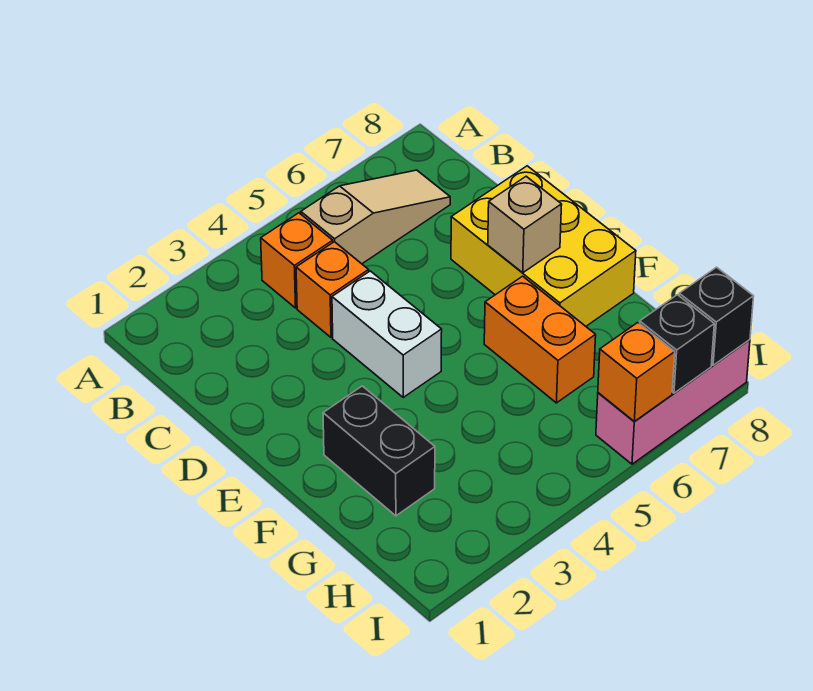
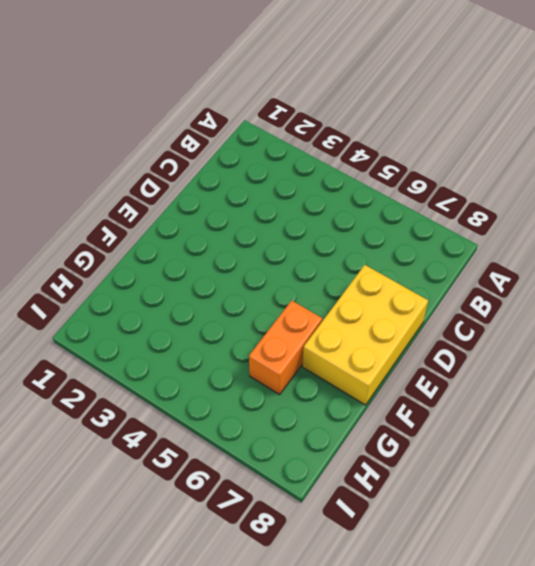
none -> orange 1x1 brick [261,213,333,308]
none -> tan 1x3 slope [301,170,450,264]
none -> orange 1x1 brick [296,242,369,337]

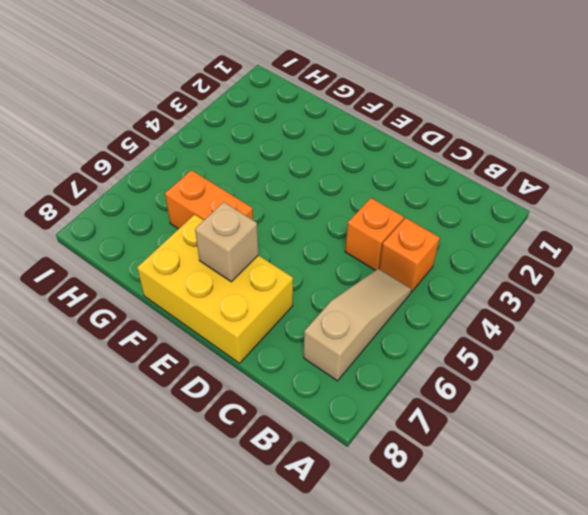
tan 1x3 slope [304,269,411,381] -> tan 1x3 slope turned to [301,170,450,264]
none -> white 1x2 brick [332,271,442,397]
none -> black 1x2 brick [323,386,435,516]
none -> pink 1x3 brick [596,340,750,464]

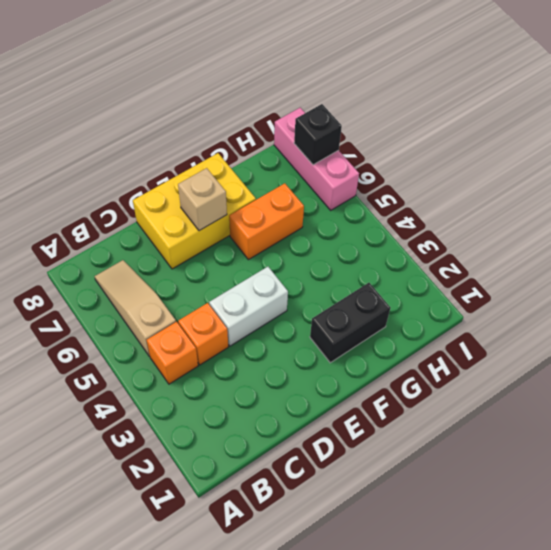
none -> orange 1x1 brick [598,323,675,421]
none -> black 1x1 brick [679,267,754,365]

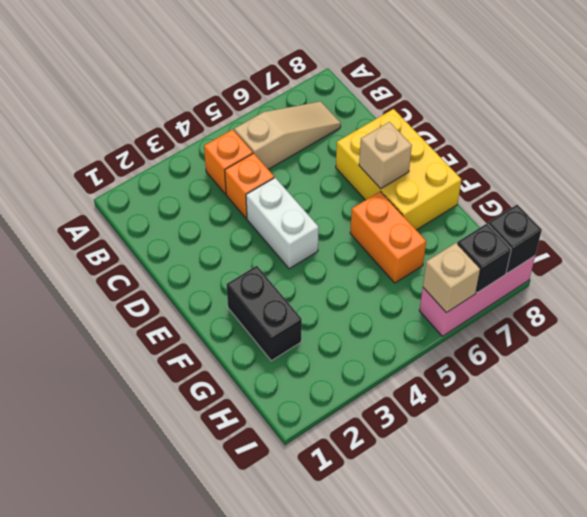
tan 1x1 brick [423,243,480,313] -> orange 1x1 brick [598,323,675,421]

